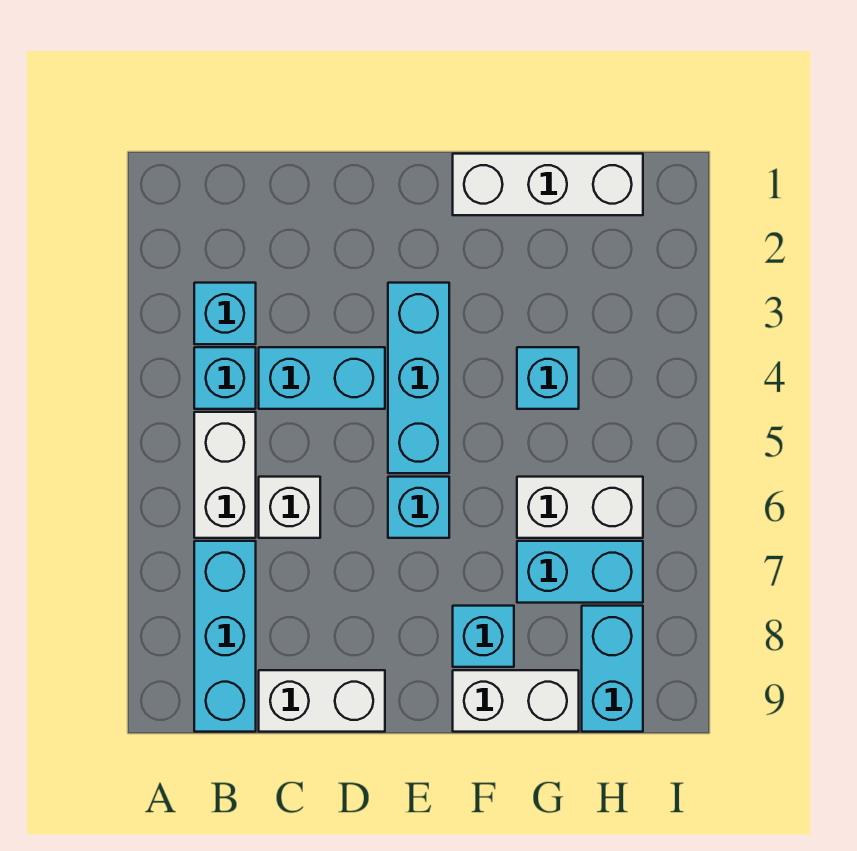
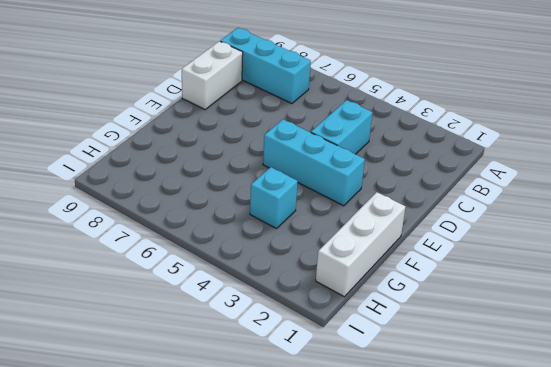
none -> cyan 1x1 brick [194,283,256,344]
none -> cyan 1x1 brick [194,347,256,409]
none -> white 1x2 brick [194,412,256,538]

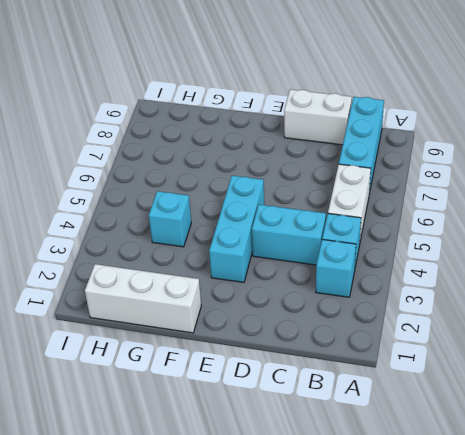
none -> white 1x1 brick [259,477,320,538]
none -> cyan 1x1 brick [388,477,449,538]
none -> cyan 1x1 brick [453,606,514,667]

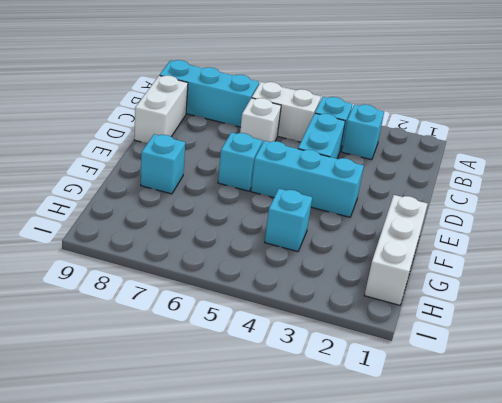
none -> white 1x2 brick [453,670,579,732]
none -> white 1x2 brick [517,477,643,538]
none -> cyan 1x2 brick [517,541,643,603]

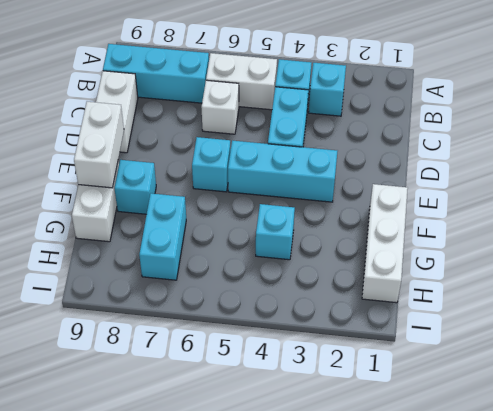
white 1x2 brick [74,102,124,188] -> white 1x2 brick moved to [517,477,643,538]
none -> cyan 1x2 brick [582,606,643,732]

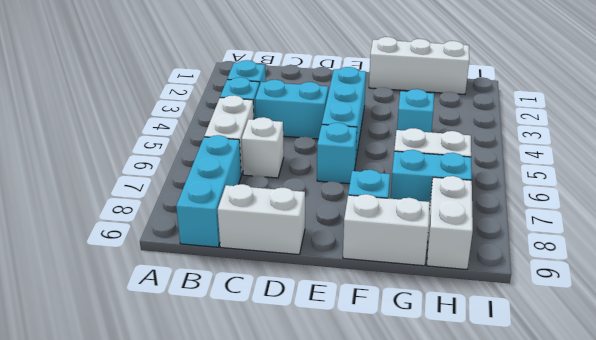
white 1x2 brick [427,176,473,270] -> cyan 1x2 brick [582,606,643,732]

